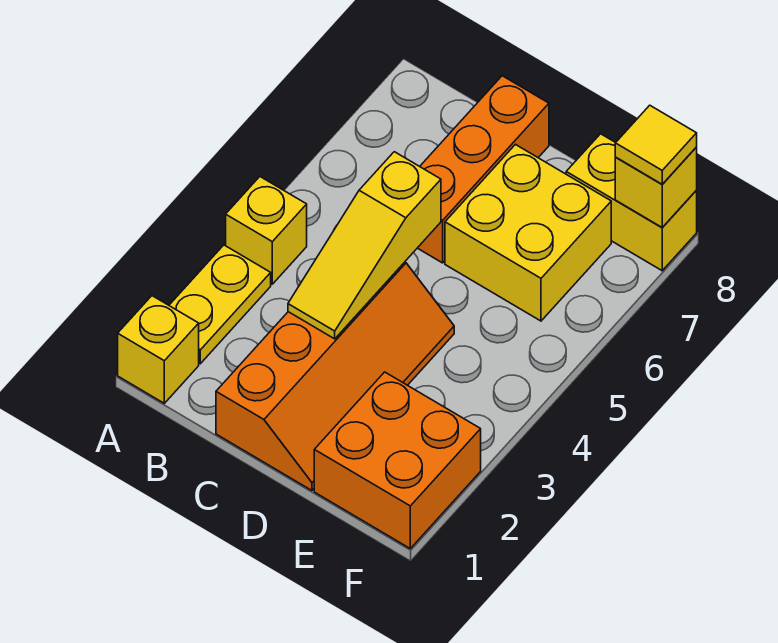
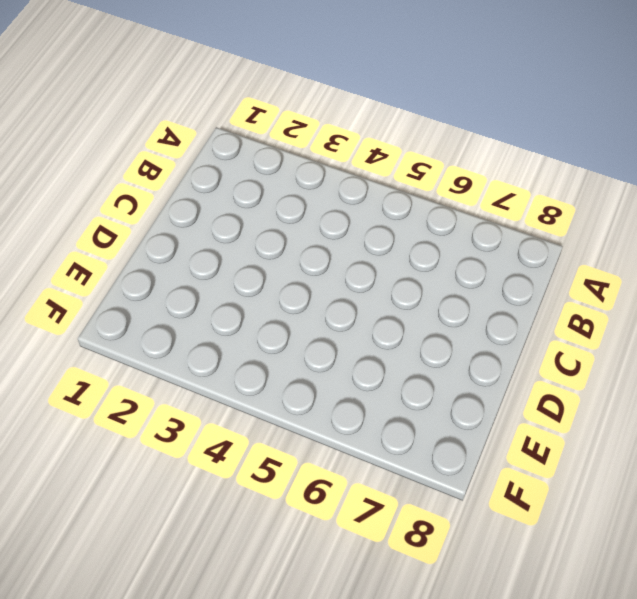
none -> yellow 1x1 brick [118,296,199,403]
none -> yellow 1x2 plate [169,245,271,364]

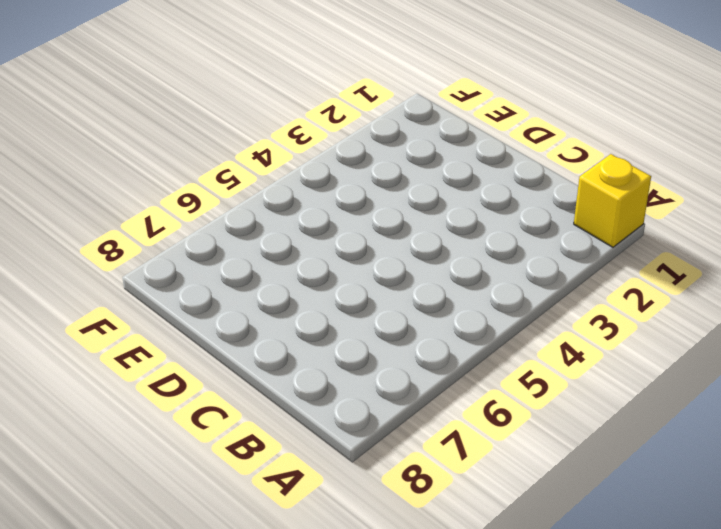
none -> yellow 1x2 plate [169,245,271,364]
none -> yellow 1x1 brick [226,177,307,284]

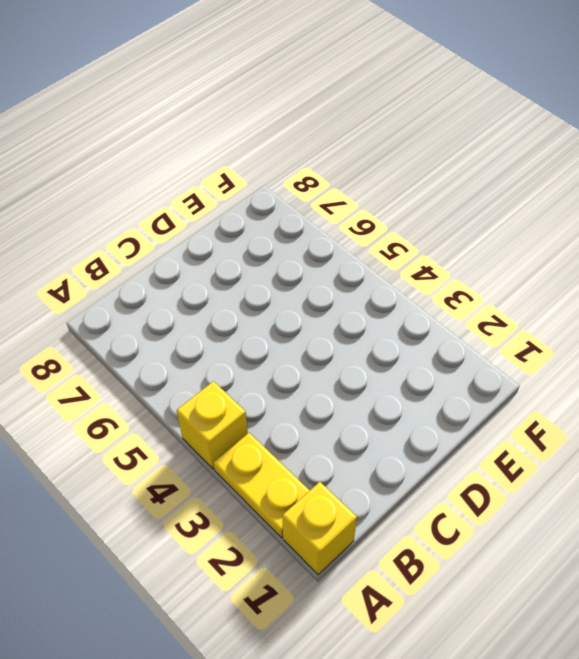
none -> orange 2x4 slope [216,262,454,490]
none -> orange 1x3 brick [418,76,549,263]

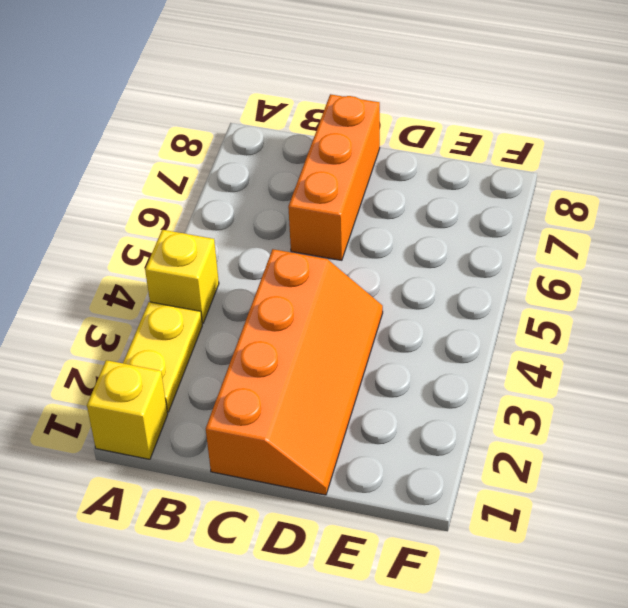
none -> yellow 2x2 brick [445,145,611,321]
none -> orange 2x2 brick [314,372,481,548]

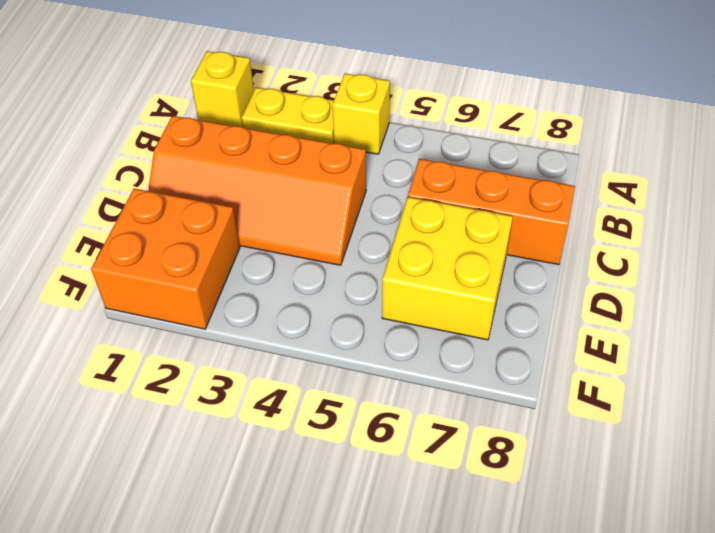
none -> yellow 1x2 brick [566,134,697,271]
none -> yellow 1x3 slope [288,152,441,339]

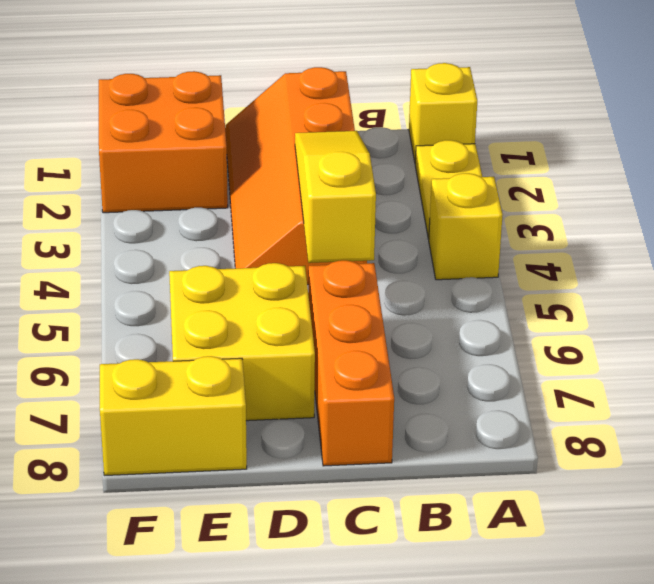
none -> yellow 1x1 brick [615,147,697,227]
none -> yellow 1x1 tile [615,105,697,184]

